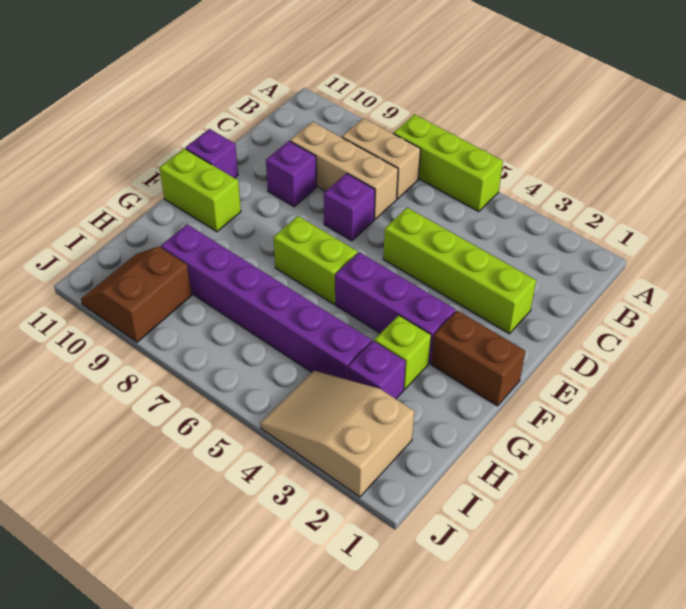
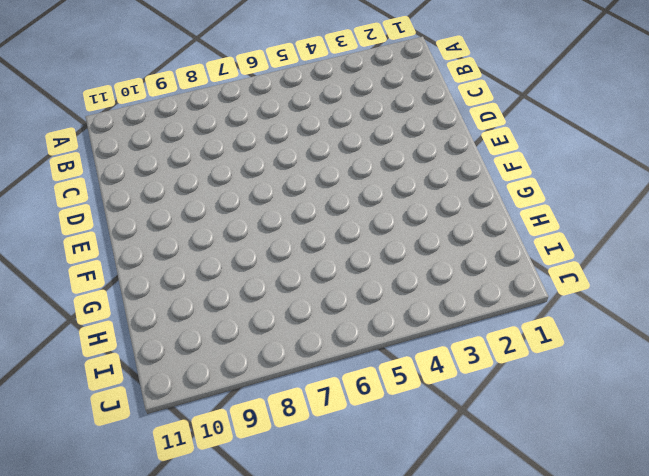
none -> lime 1x3 brick [393,114,503,212]
none -> tan 1x2 brick [342,118,420,199]
none -> tan 1x3 brick [290,122,398,219]

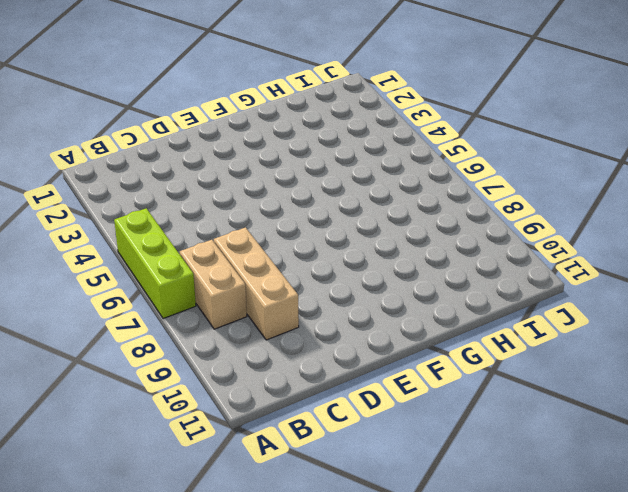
none -> lime 1x4 brick [383,208,536,334]
none -> purple 1x1 brick [324,173,375,241]
none -> purple 1x1 brick [266,141,317,207]

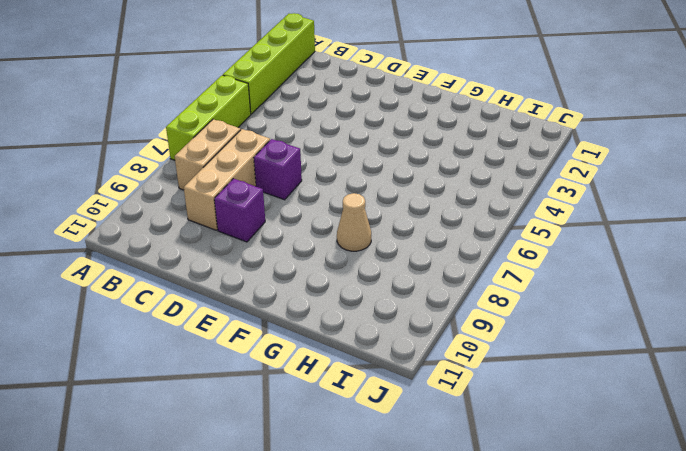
lime 1x4 brick [223,13,315,114] -> lime 1x4 brick moved to [383,208,536,334]
tan 1x1 cone [337,193,371,251] -> none
none -> purple 1x1 brick [186,129,238,178]
none -> brown 1x2 brick [431,310,525,406]
none -> purple 1x3 brick [335,252,456,363]

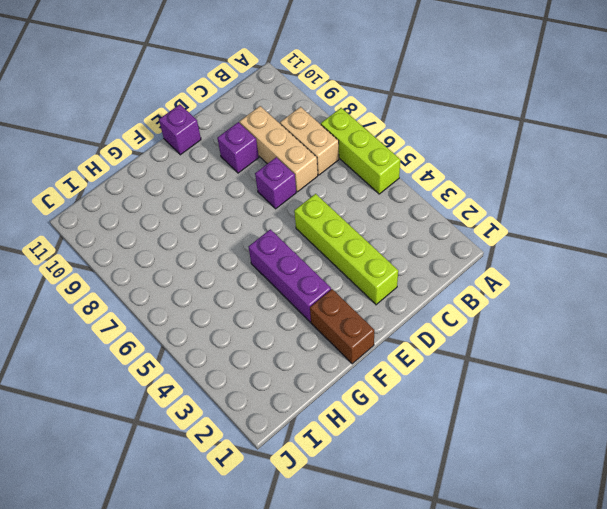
none -> lime 1x2 brick [274,216,358,304]
none -> lime 1x2 brick [160,148,241,232]
none -> lime 1x1 brick [374,315,431,389]

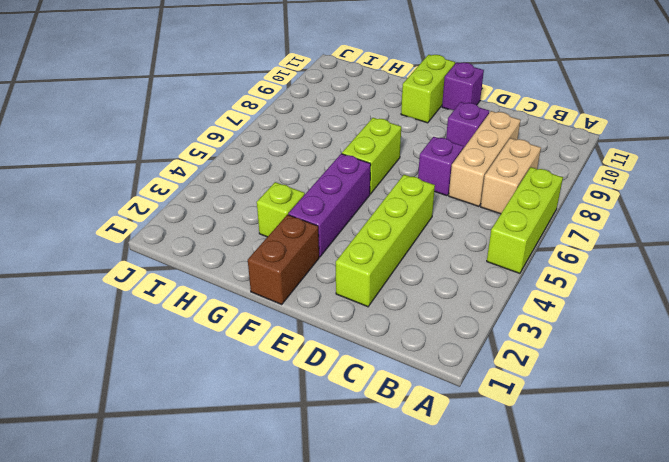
none -> purple 1x1 brick [348,341,406,399]
none -> purple 1x6 brick [161,224,372,380]
none -> tan 2x3 slope [260,371,414,497]

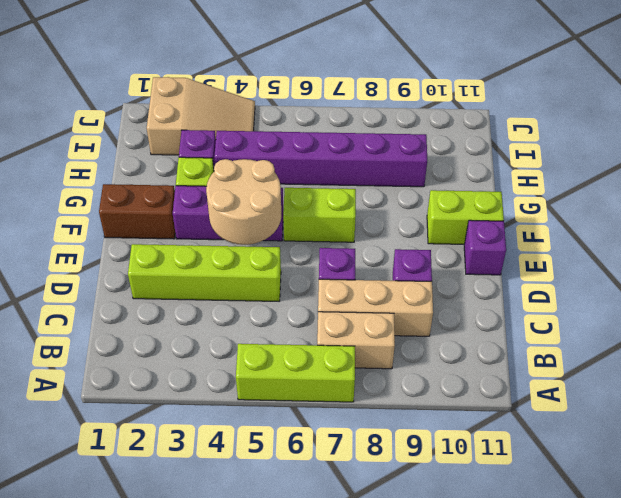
tan 2x2 round brick [206,159,281,245] -> none
none -> brown 2x2 slope [81,246,192,342]

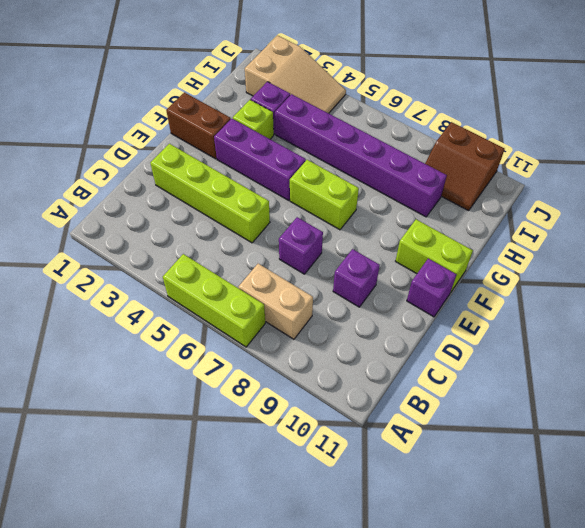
brown 2x2 slope [425,122,504,211] -> brown 2x2 slope turned to [81,246,192,342]
none -> tan 1x3 brick [290,122,398,219]

